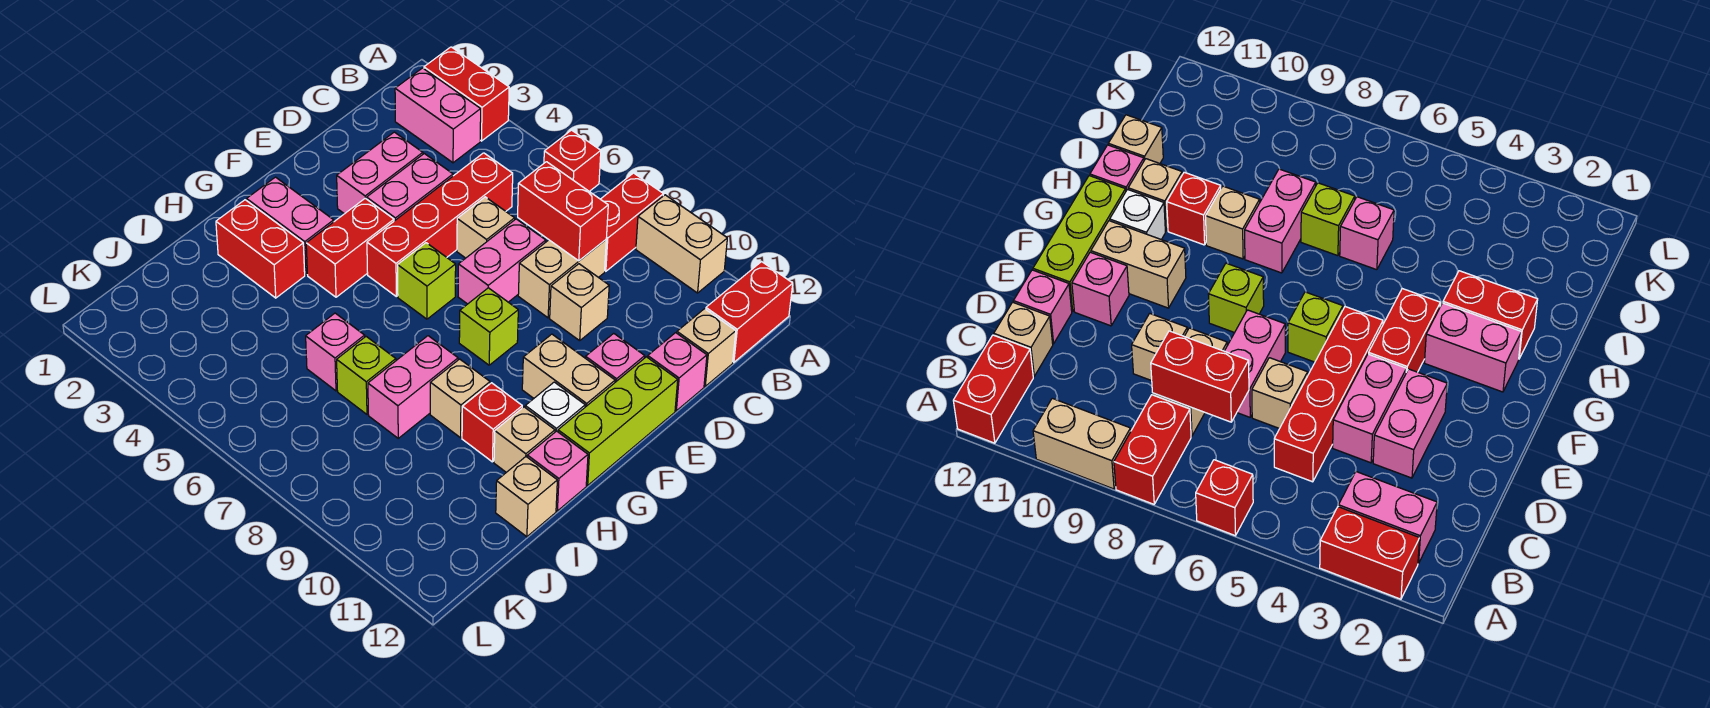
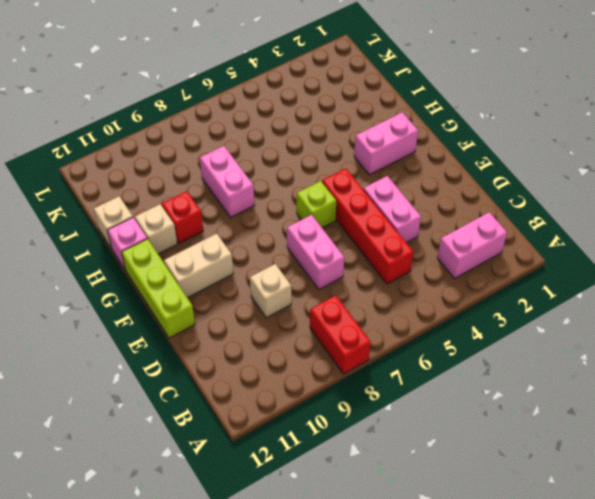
none -> red 1x2 brick [424,47,509,141]
none -> red 1x1 brick [544,130,601,191]
none -> tan 1x2 brick [636,195,727,293]
none -> red 1x2 brick [706,262,793,362]

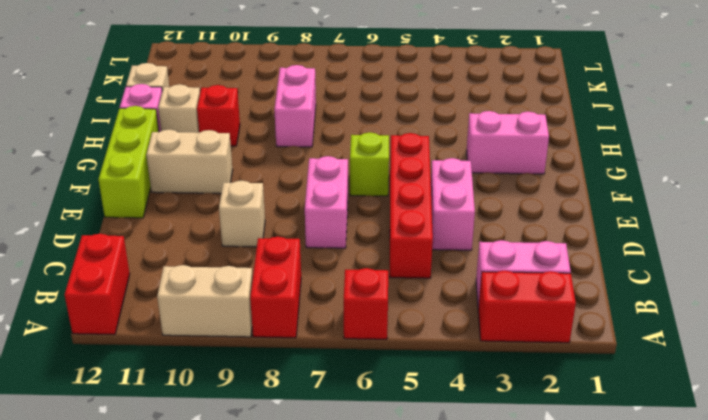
none -> tan 1x2 brick [518,240,606,318]
none -> tan 1x1 brick [677,309,736,386]
none -> pink 1x2 brick [337,132,423,214]
none -> tan 1x1 brick [457,197,515,258]

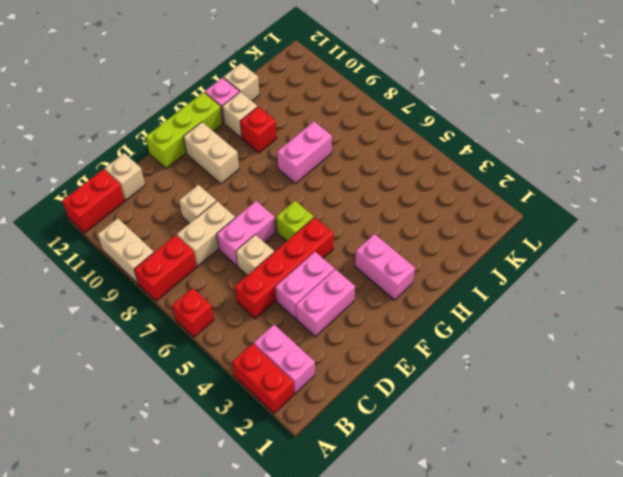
none -> pink 1x1 brick [648,333,707,411]
none -> pink 1x1 brick [586,333,645,382]
none -> red 1x2 brick [306,198,394,297]
none -> lime 1x1 brick [459,288,518,365]

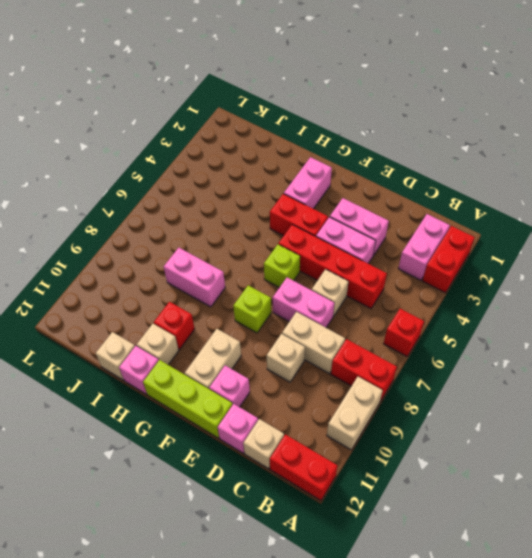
none -> white 1x1 brick [525,382,585,432]
none -> red 1x2 brick [216,200,305,298]
none -> tan 1x1 brick [430,359,490,438]
none -> pink 1x1 brick [306,313,365,391]

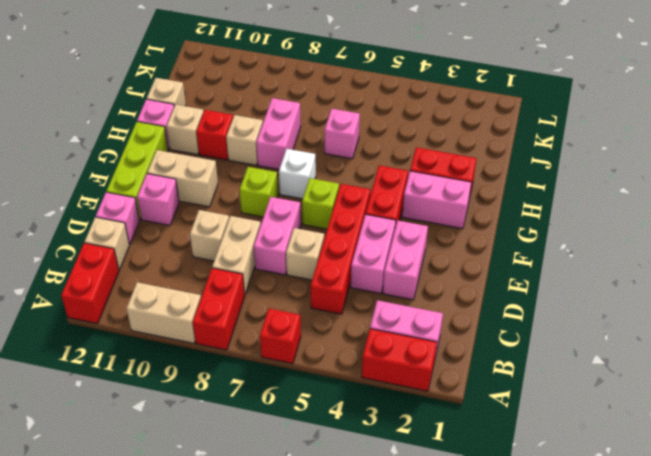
white 1x1 brick [279,149,316,199] -> white 1x1 brick moved to [525,382,585,432]
none -> lime 1x1 brick [337,337,396,414]
none -> red 1x2 brick [518,162,608,261]

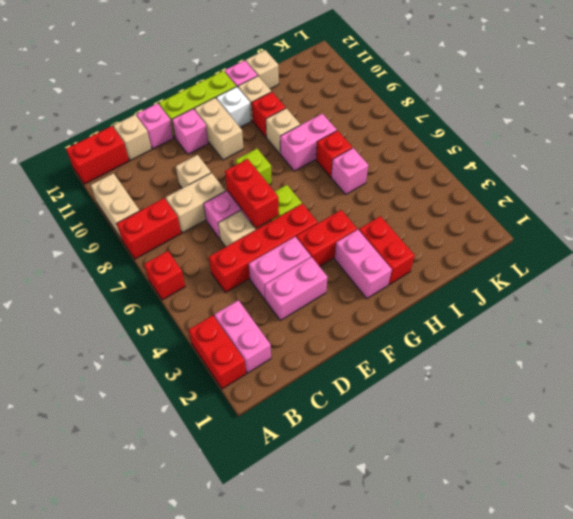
red 1x2 brick [225,159,279,228] -> red 1x2 brick moved to [518,162,608,261]
red 1x1 brick [316,131,352,177] -> lime 1x1 brick [337,337,396,414]

